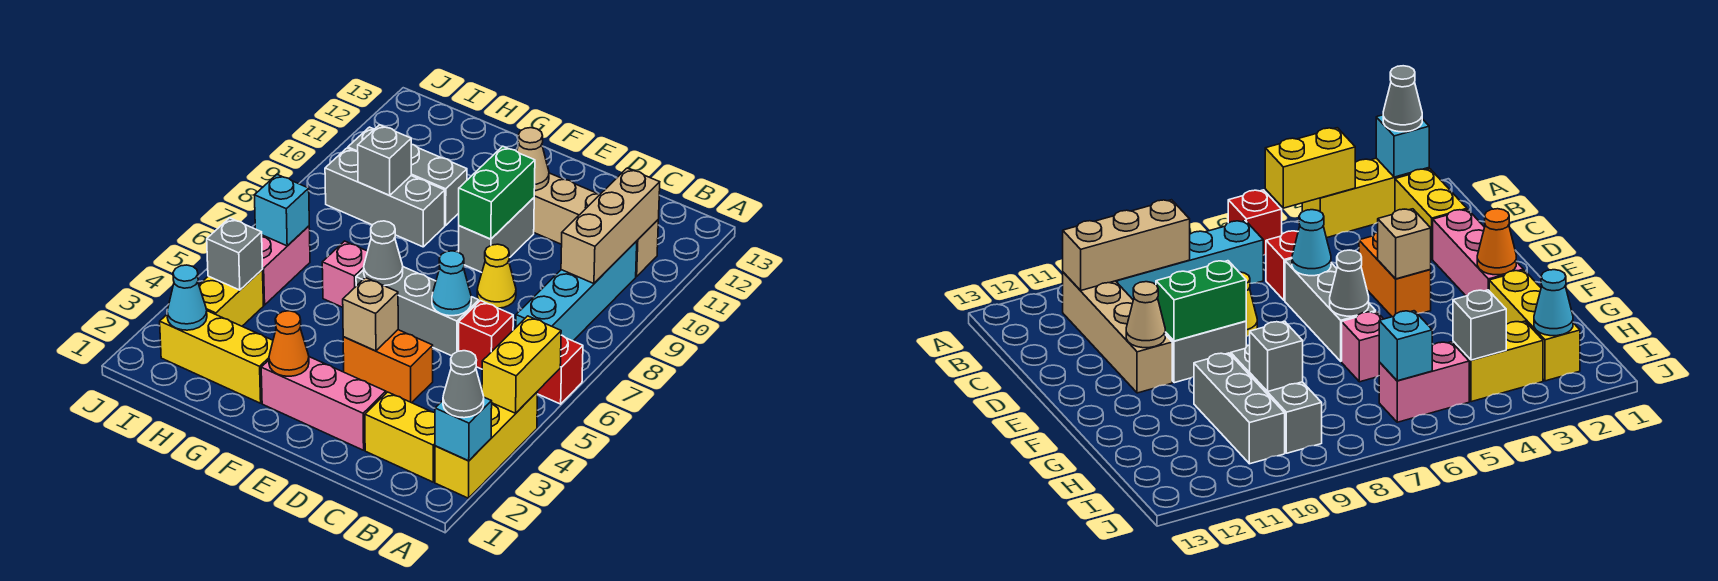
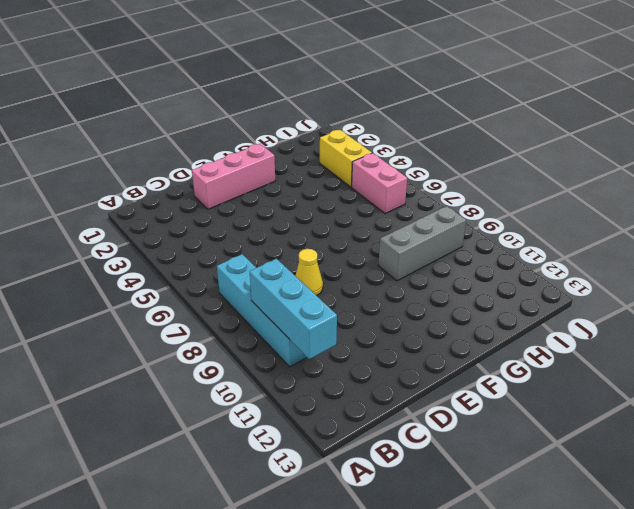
cyan 1x3 brick [250,259,337,359] -> tan 1x3 brick [561,168,660,284]
none -> yellow 1x3 brick [435,392,538,498]
none -> red 1x1 brick [537,335,583,404]
none -> yellow 1x2 brick [365,392,435,482]
none -> tan 1x4 brick [534,173,658,277]

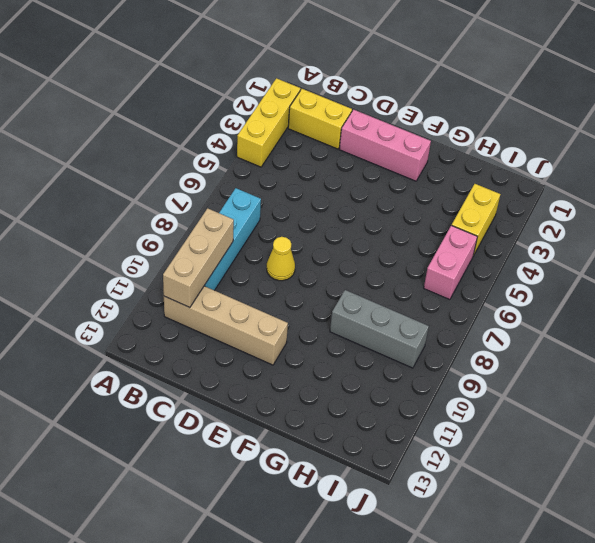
none -> red 1x1 brick [537,335,583,404]
none -> red 1x1 brick [459,301,513,369]
none -> orange 1x2 brick [343,330,433,403]
none -> grey 1x3 brick [356,267,479,356]

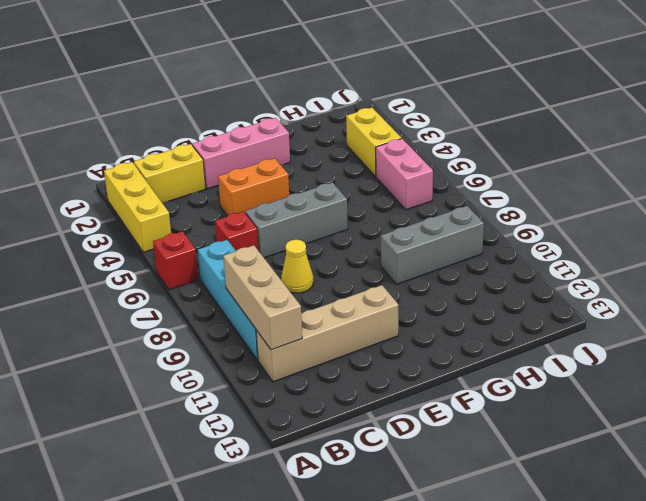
none -> grey 1x2 brick [459,198,534,272]
none -> yellow 1x3 brick [160,311,273,403]
none -> pink 1x1 brick [322,241,368,307]
none -> grey 1x3 brick [348,127,467,225]

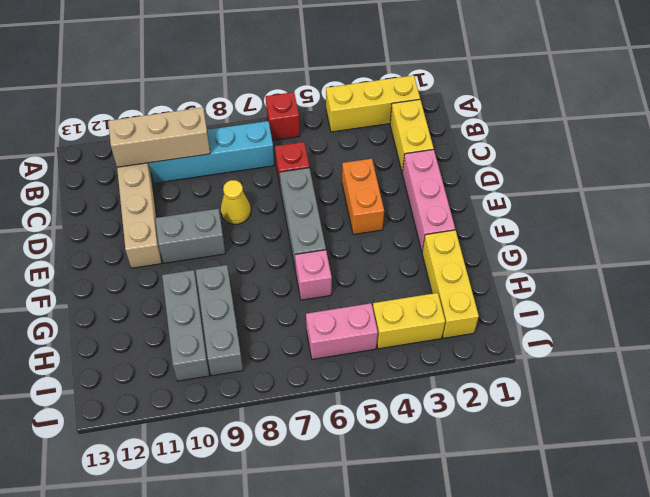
none -> cyan 1x1 brick [435,397,492,461]
none -> yellow 1x2 brick [482,316,561,413]
none -> cyan 1x1 cone [432,251,471,316]
none -> tan 1x1 brick [343,278,398,351]

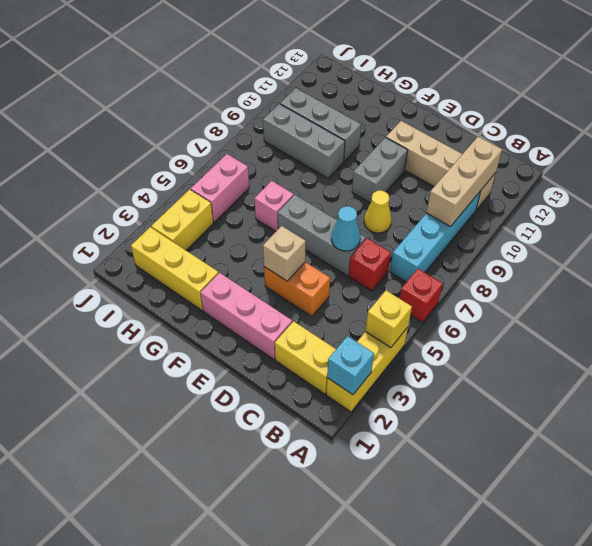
yellow 1x1 brick [366,291,412,348] -> yellow 1x2 brick [482,316,561,413]
none -> green 1x2 brick [459,146,535,239]
none -> tan 1x1 cone [517,128,549,191]
none -> orange 1x1 cone [269,311,309,376]
none -> grey 1x1 cone [364,221,403,286]

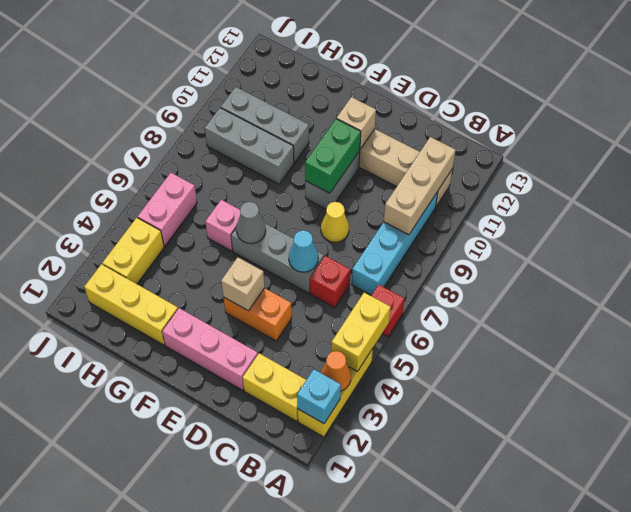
orange 1x1 cone [321,351,351,391] -> orange 1x1 cone moved to [269,311,309,376]
tan 1x1 brick [337,97,376,149] -> tan 1x1 cone [517,128,549,191]
none -> grey 1x1 brick [358,125,411,196]
none -> cyan 1x1 cone [167,265,207,330]
none -> grey 1x1 brick [207,218,263,290]
none -> cyan 1x1 brick [255,175,309,246]

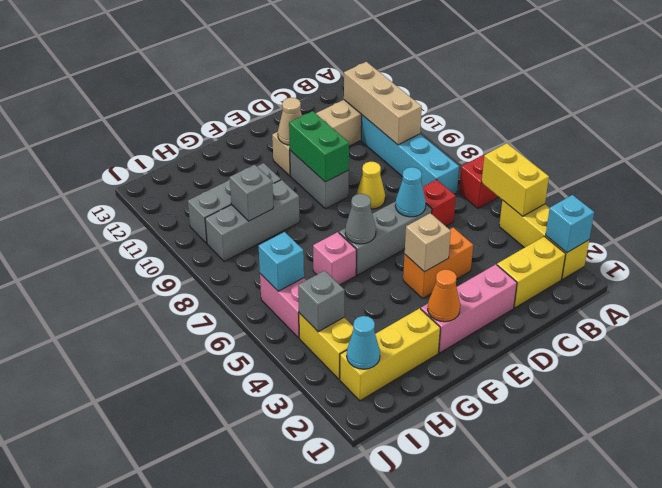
none -> grey 1x1 cone [443,351,484,418]

